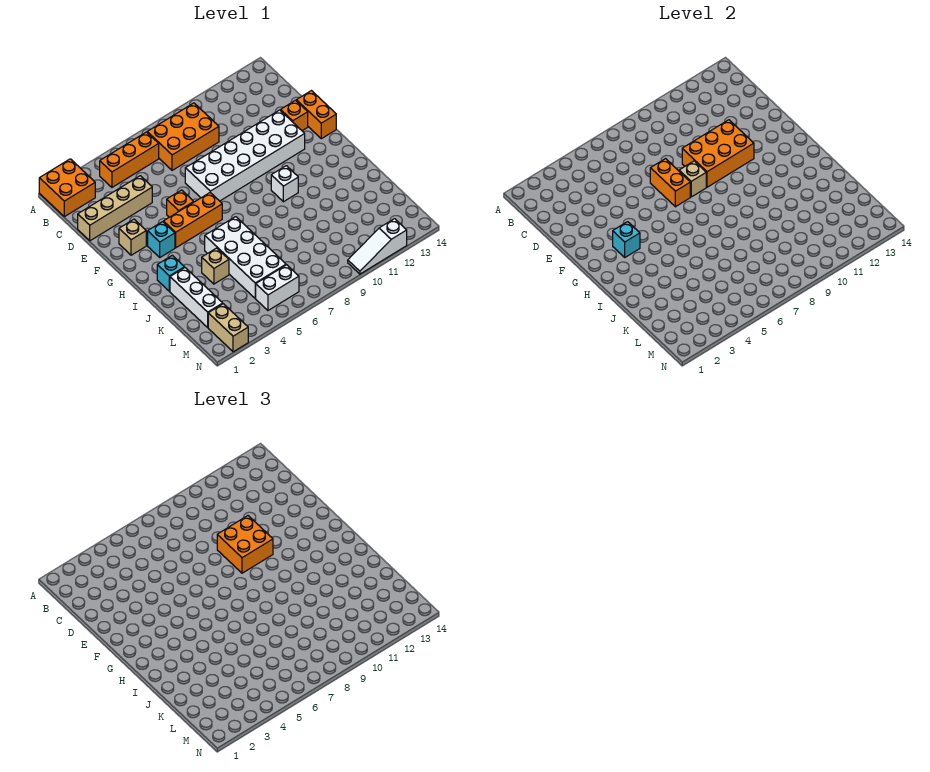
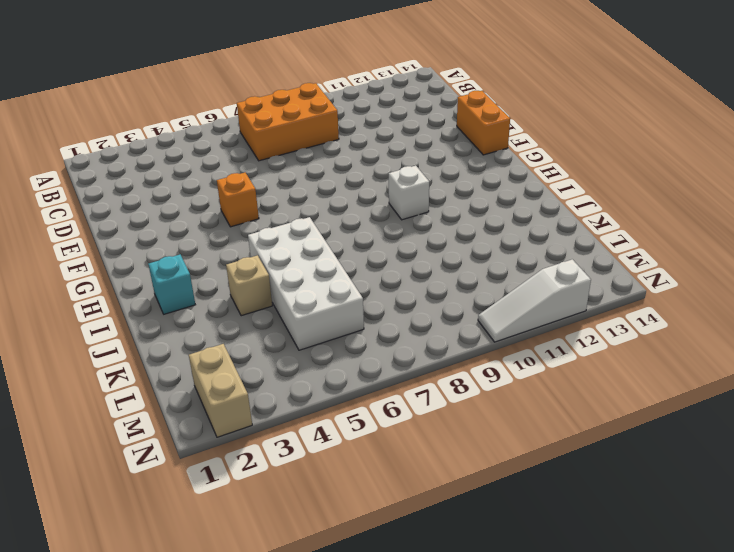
none -> orange 2x2 brick [39,159,95,217]
none -> orange 1x3 brick [100,132,159,187]
none -> tan 1x4 brick [78,176,152,241]

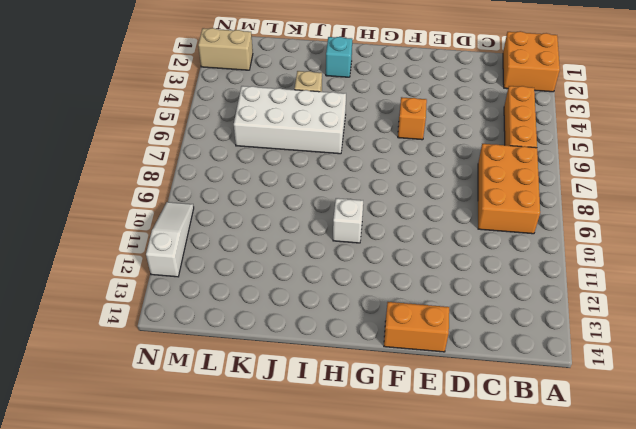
none -> tan 1x4 brick [78,176,152,241]
none -> white 2x6 brick [185,110,305,201]
none -> orange 1x1 brick [281,100,308,131]

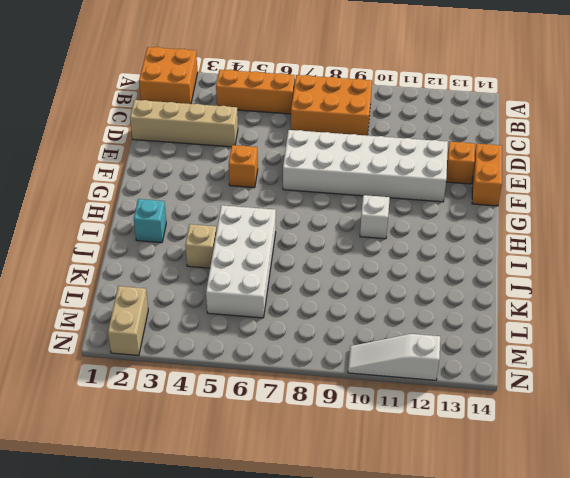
none -> tan 1x1 brick [119,219,146,255]
none -> cyan 1x1 brick [148,222,175,257]
none -> orange 1x3 brick [163,193,222,248]

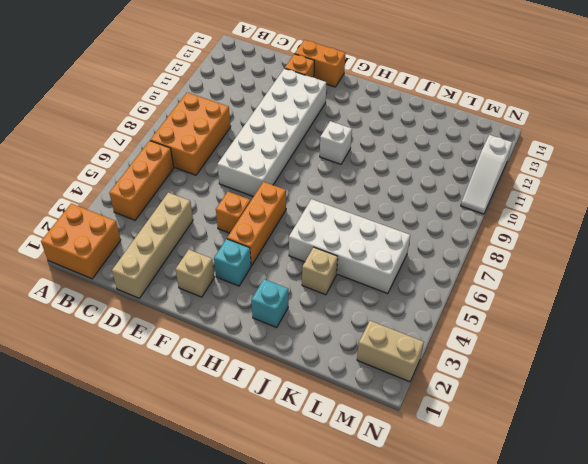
none -> white 1x3 brick [170,268,223,327]
none -> white 1x2 brick [255,265,299,310]
none -> orange 1x2 brick [650,159,690,207]

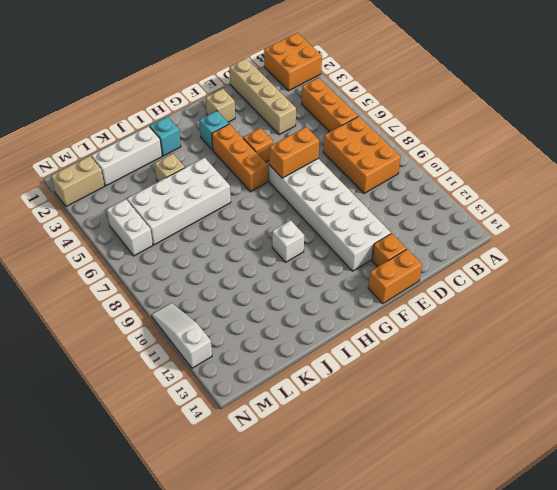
none -> orange 2x3 brick [682,120,754,187]
none -> tan 1x1 brick [679,161,706,197]
none -> cyan 1x1 brick [613,222,640,257]

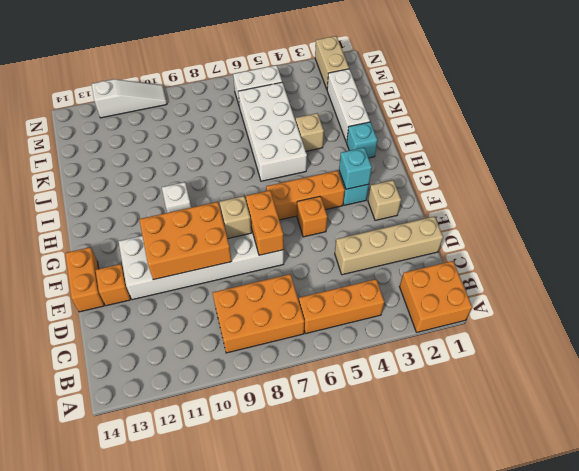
none -> orange 2x2 brick [217,516,273,573]

